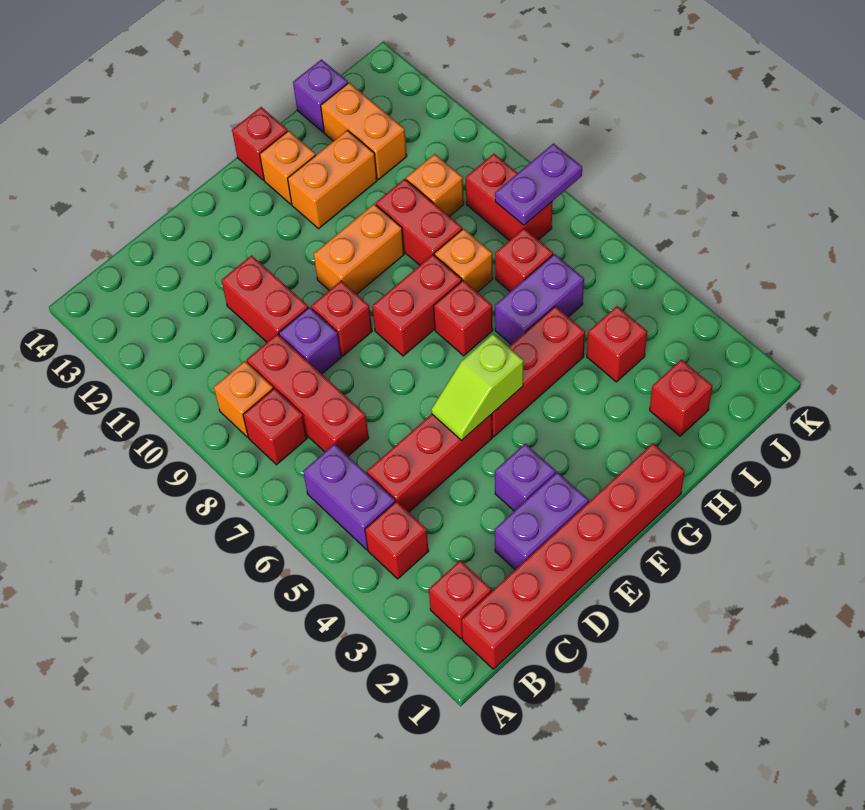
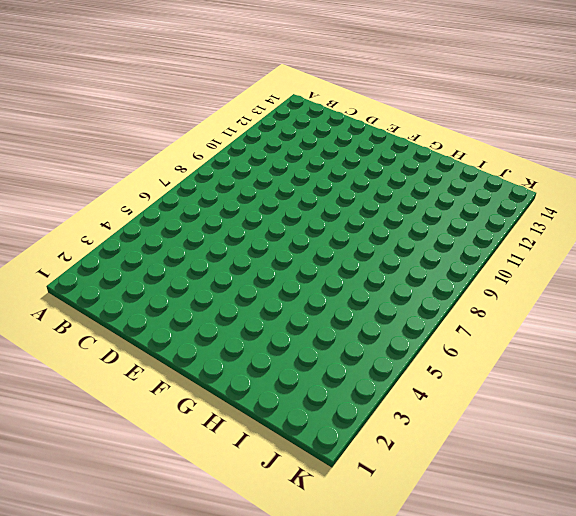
none -> red 1x6 brick [461,444,685,669]
none -> red 1x1 brick [429,560,491,639]
none -> red 1x1 brick [365,501,428,579]
none -> purple 1x2 brick [303,444,395,550]

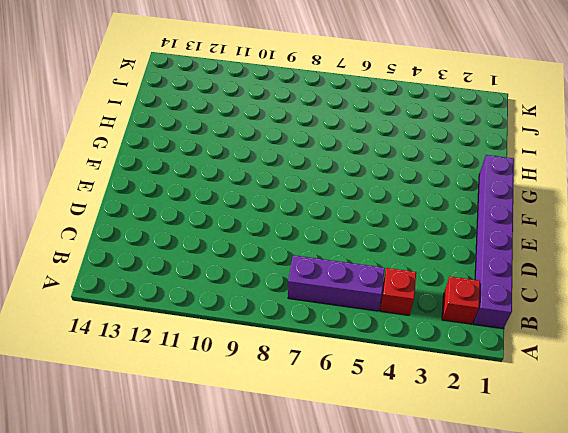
purple 1x6 brick [473,155,514,329] -> red 1x6 brick [461,444,685,669]
purple 1x3 brick [288,255,385,311] -> purple 1x2 brick [303,444,395,550]
none -> red 1x1 brick [243,388,307,465]
none -> orange 1x1 brick [214,361,273,437]
none -> red 1x3 brick [367,414,492,512]
none -> red 1x3 brick [247,334,369,456]

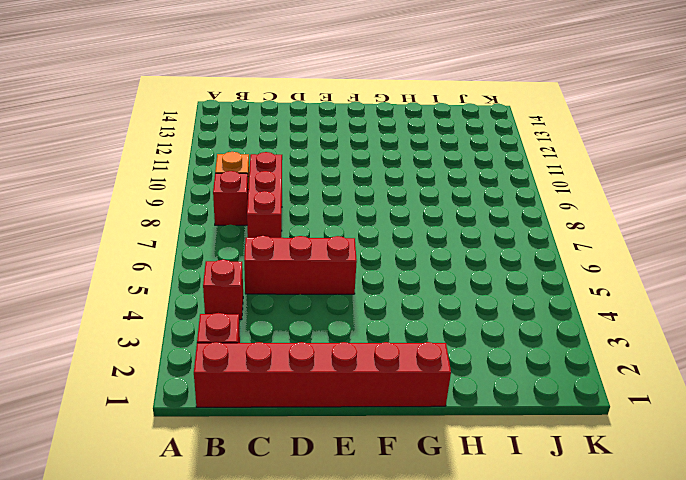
none -> purple 1x2 brick [303,444,395,550]
none -> purple 1x2 brick [495,472,589,570]
none -> purple 1x1 brick [279,307,341,374]
none -> red 1x2 brick [221,255,308,342]

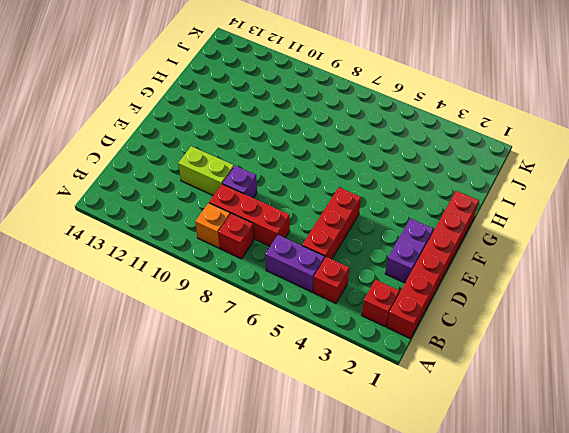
lime 1x2 brick [178,146,234,196] -> red 1x2 brick [221,255,308,342]
none -> purple 1x1 brick [495,444,556,511]
none -> red 1x1 brick [311,281,372,356]
none -> red 1x3 brick [492,306,585,437]
none -> red 1x2 brick [372,255,462,356]

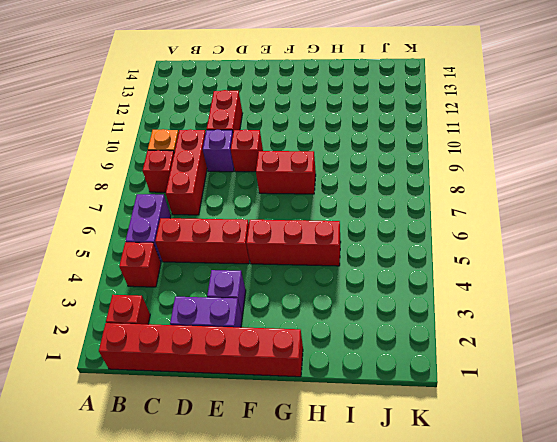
none -> orange 1x2 brick [314,204,404,294]
none -> red 1x1 brick [434,280,493,356]
none -> orange 1x2 brick [288,130,377,229]
none -> orange 1x1 brick [260,131,316,204]

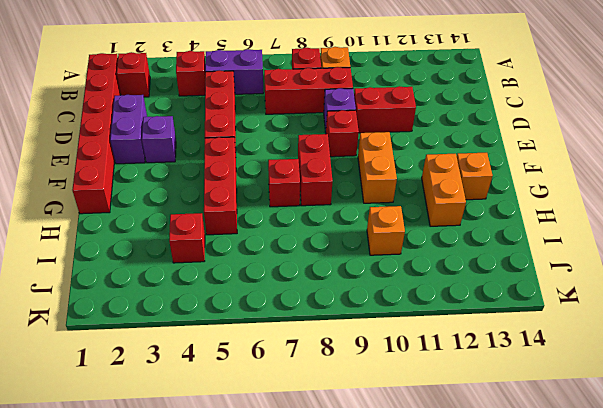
none -> red 1x1 brick [232,107,288,180]
none -> purple 1x2 brick [495,254,584,344]
none -> orange 1x1 brick [434,229,493,292]
none -> red 1x2 brick [376,179,462,265]

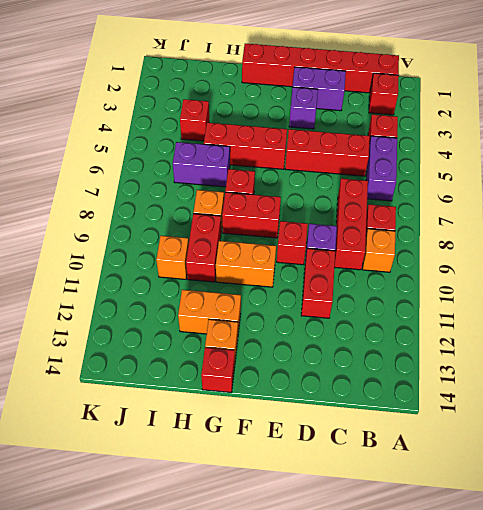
none -> red 1x1 brick [650,360,712,436]
none -> red 1x1 brick [495,229,553,292]
none -> orange 1x2 brick [321,83,407,179]
none -> purple 1x1 brick [293,60,348,132]

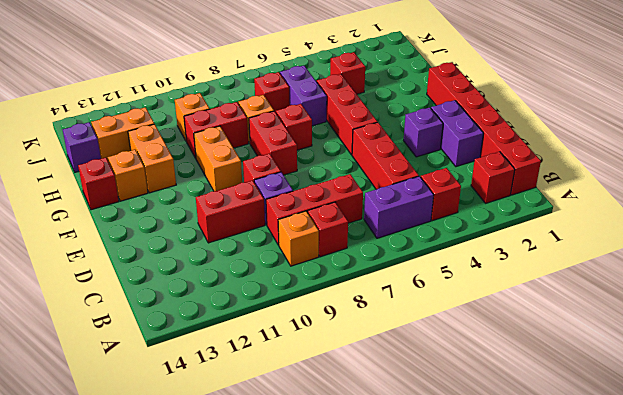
none -> red 1x1 brick [650,360,712,436]
none -> red 1x2 brick [466,154,552,241]
none -> lime 1x2 slope [431,334,524,441]
none -> purple 1x2 plate [495,144,582,225]

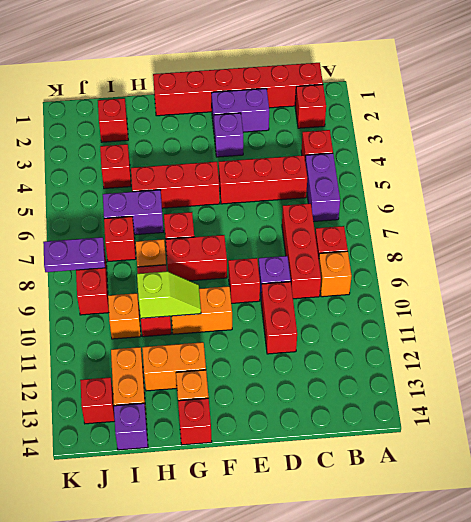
lime 1x2 slope [137,271,201,318] -> lime 1x2 slope moved to [431,334,524,441]
red 1x1 brick [80,377,115,424] -> none

